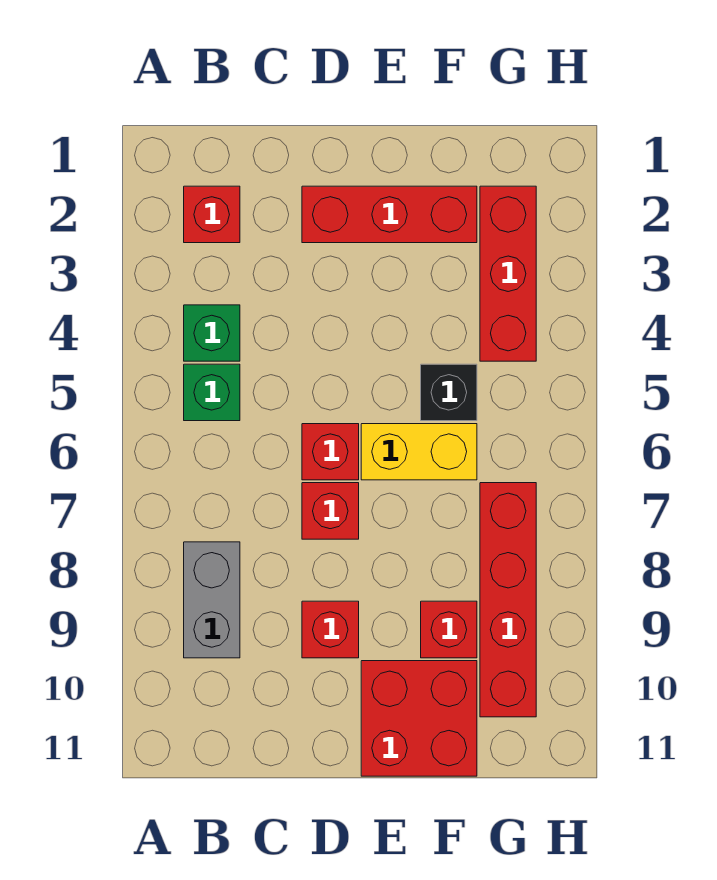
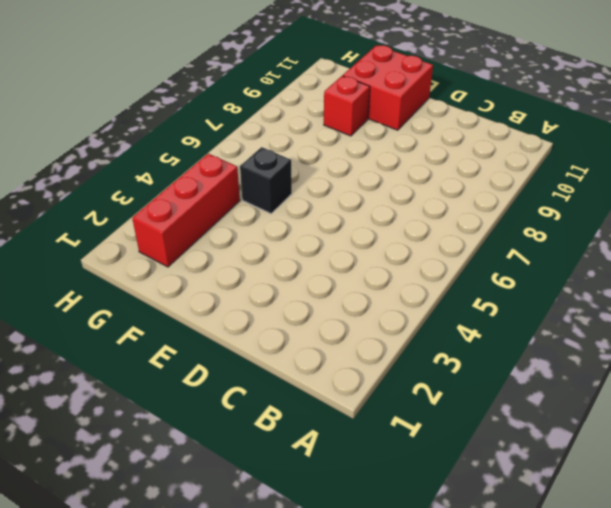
none -> red 1x1 brick [184,186,240,243]
none -> green 1x1 brick [184,305,240,361]
none -> green 1x1 brick [184,364,240,421]

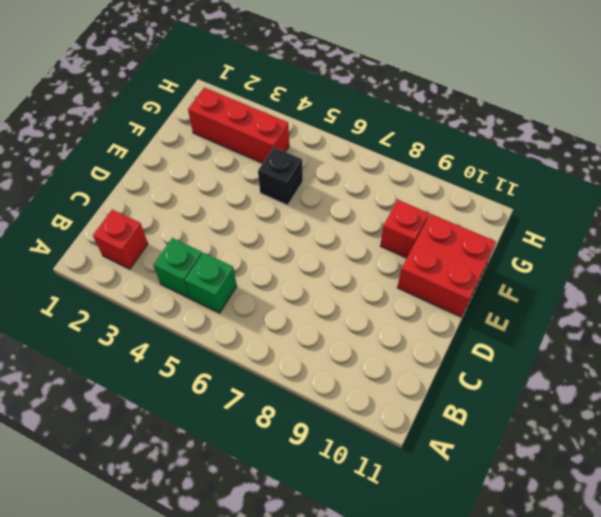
none -> grey 1x2 brick [184,542,240,658]
none -> red 1x3 brick [302,186,477,243]
none -> red 1x1 brick [302,424,359,480]

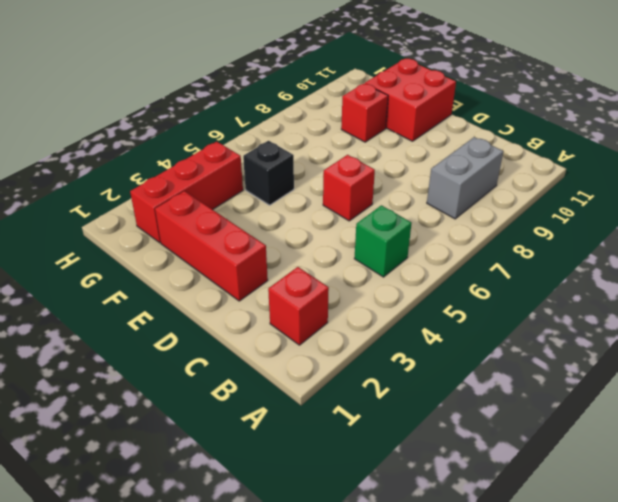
none -> green 1x1 brick [184,305,240,361]
none -> red 1x1 brick [302,483,359,539]
none -> red 1x1 brick [302,601,359,658]

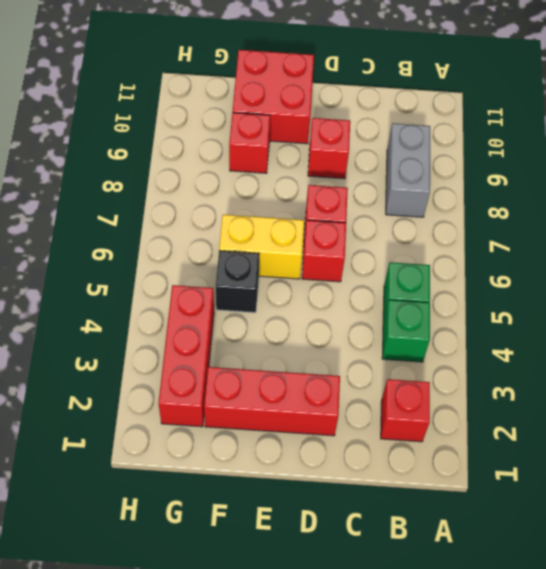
none -> red 1x4 brick [480,483,536,717]

